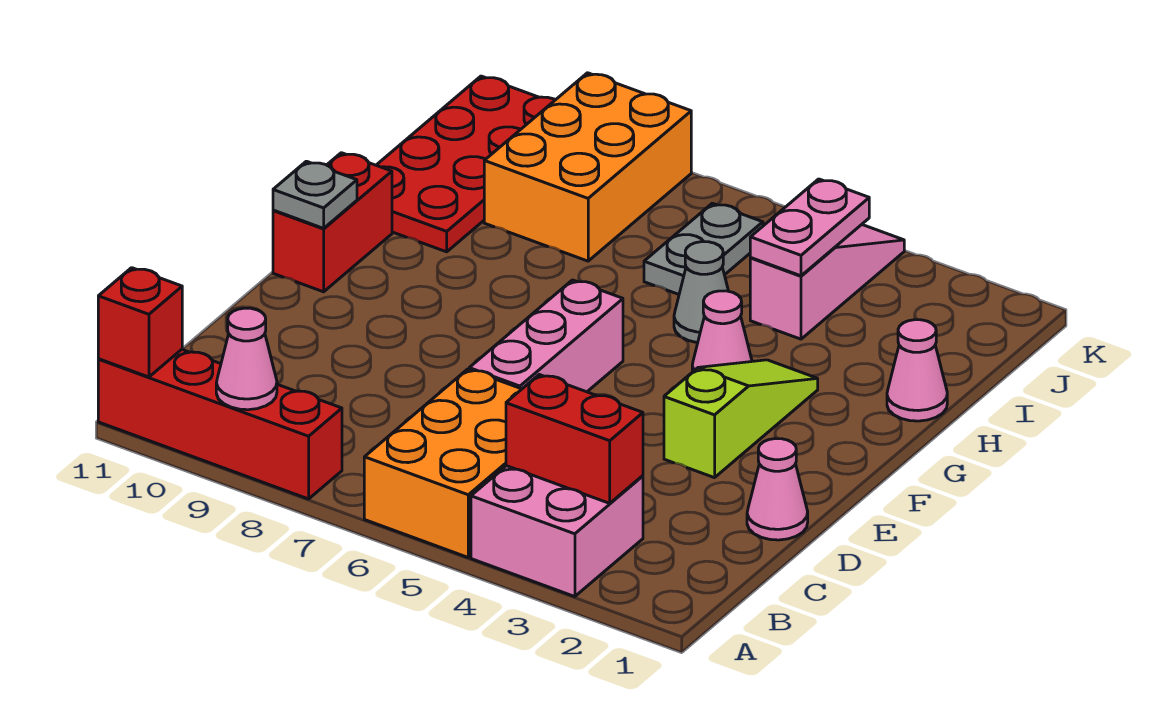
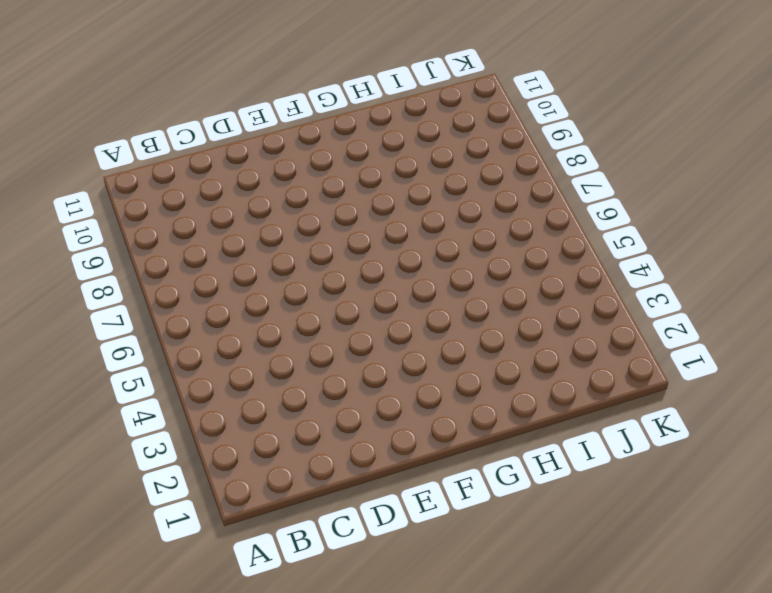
none -> pink 2x2 brick [471,466,643,597]
none -> orange 2x3 brick [364,369,521,557]
none -> red 1x4 brick [98,350,342,499]

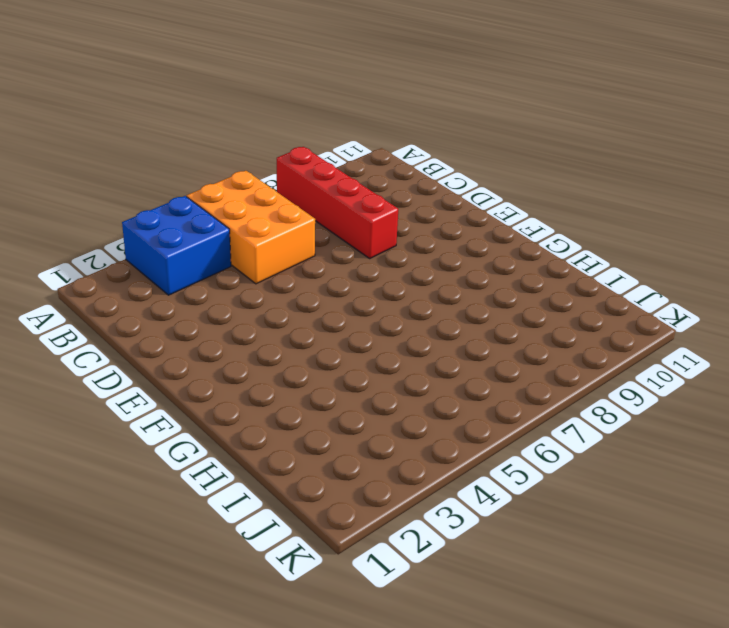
blue 2x2 brick [122,196,231,295] -> pink 2x2 brick [471,466,643,597]
red 1x4 brick [277,147,398,258] -> red 1x4 brick turned to [98,350,342,499]
none -> pink 1x1 cone [747,439,808,540]
none -> pink 1x3 brick [469,280,623,392]
none -> lime 1x3 slope [664,360,818,478]

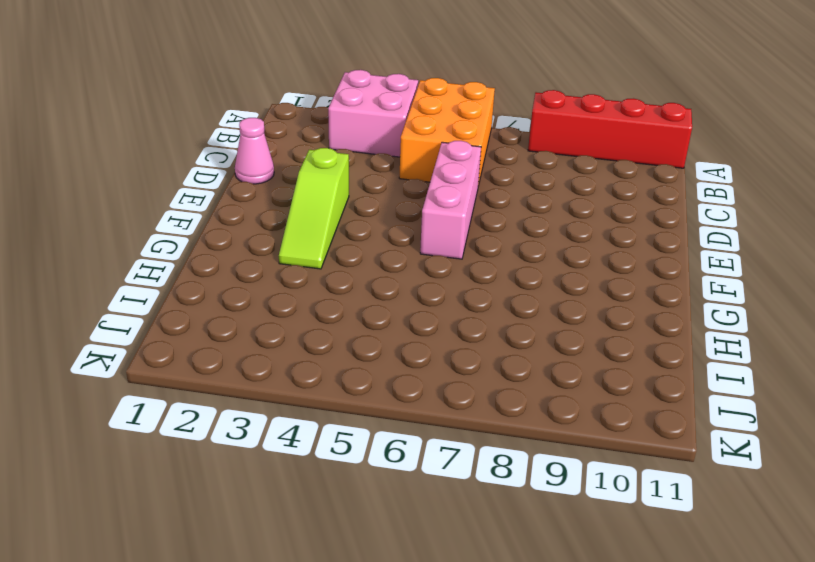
none -> red 1x2 brick [273,153,392,292]
none -> pink 1x1 cone [692,291,752,372]
none -> pink 1x1 cone [887,320,947,421]

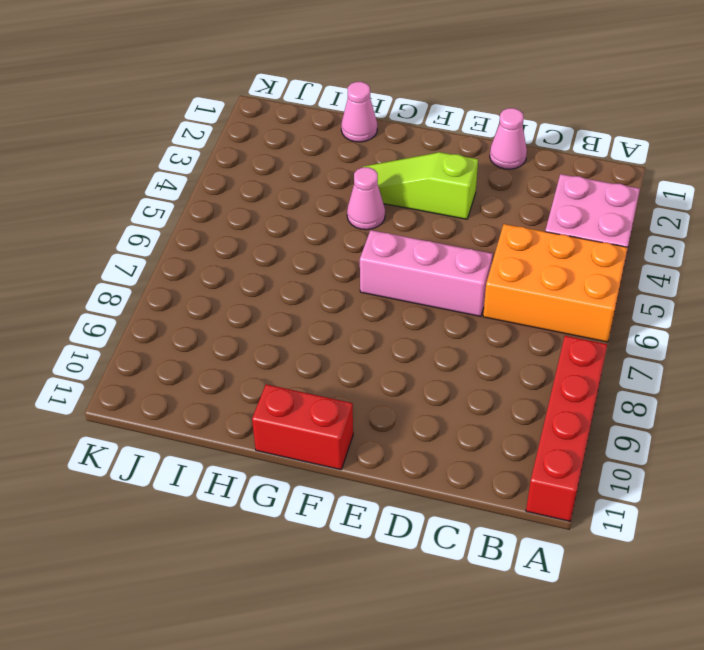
none -> grey 1x1 cone [674,242,728,343]
none -> red 2x4 plate [376,76,555,252]
none -> pink 1x3 slope [750,225,904,339]

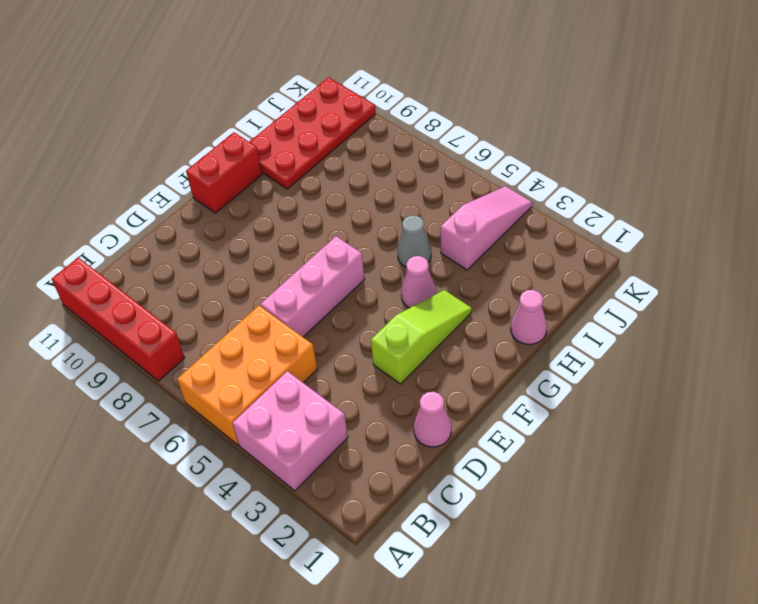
none -> grey 1x2 plate [644,203,763,294]
none -> orange 2x3 brick [484,73,691,261]
none -> pink 1x1 cone [216,308,277,410]

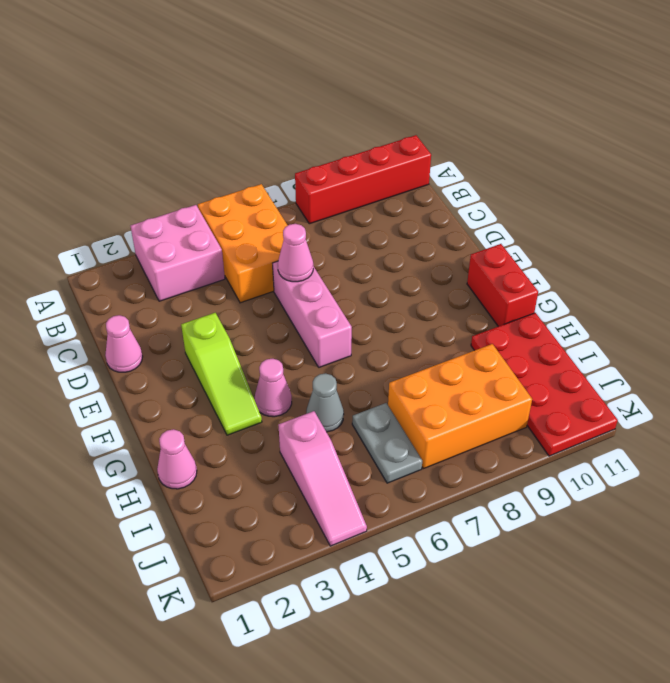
pink 1x1 cone [278,224,313,282] -> pink 1x1 cone moved to [216,308,277,410]
orange 2x3 brick [388,344,532,469] -> orange 2x3 brick turned to [484,73,691,261]
none -> red 1x1 brick [98,268,182,377]
none -> red 1x2 brick [506,375,643,503]
none -> grey 1x1 plate [273,161,357,228]

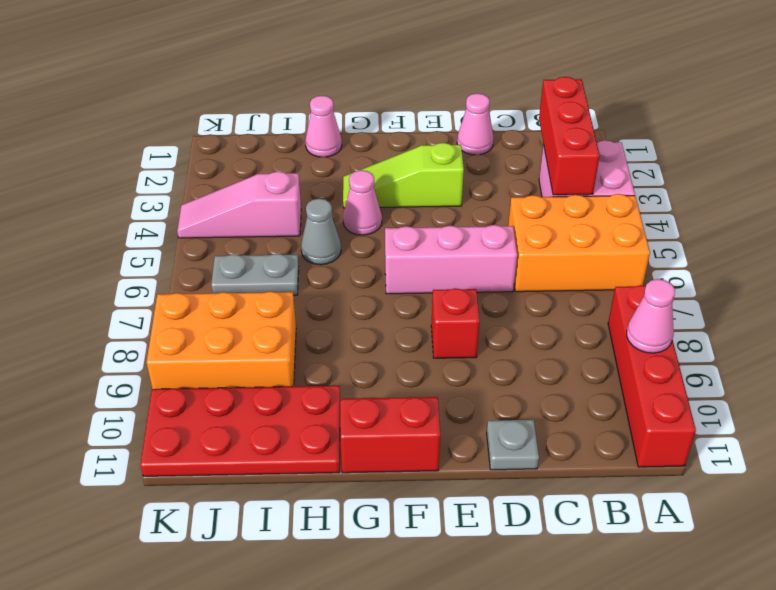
red 1x3 brick [539,77,600,195] -> red 1x2 brick [506,375,643,503]
grey 1x1 plate [487,420,539,470] -> grey 1x1 plate moved to [273,161,357,228]
red 1x1 brick [431,288,480,358] -> red 1x1 brick moved to [98,268,182,377]
none -> pink 1x2 plate [750,179,869,276]

